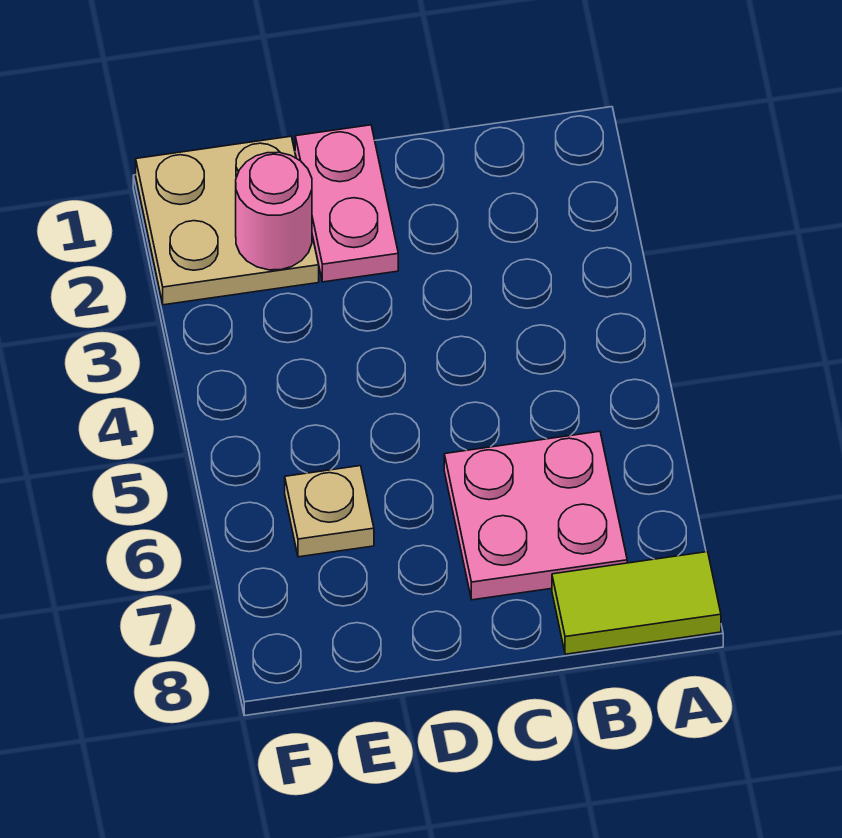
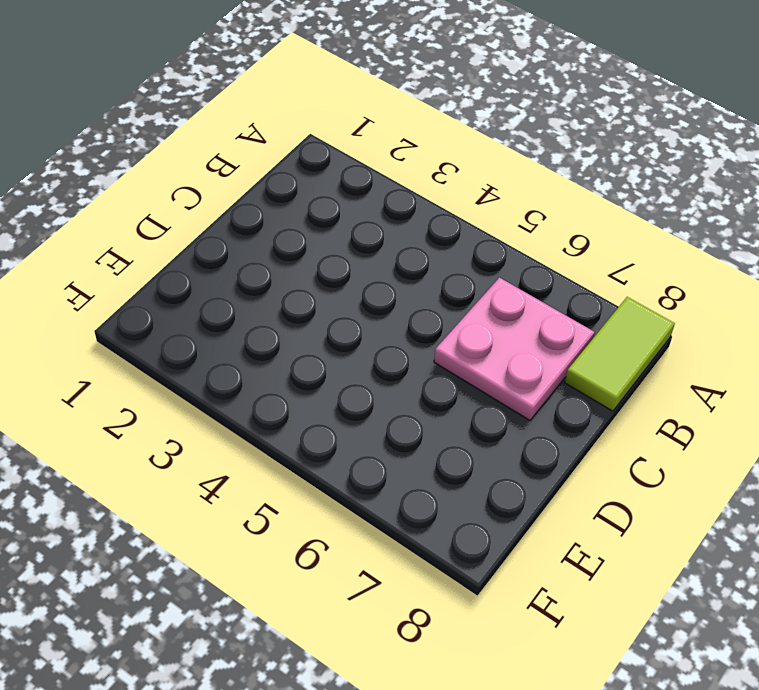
none -> pink 1x2 plate [295,125,398,282]
none -> tan 2x2 plate [136,136,319,305]

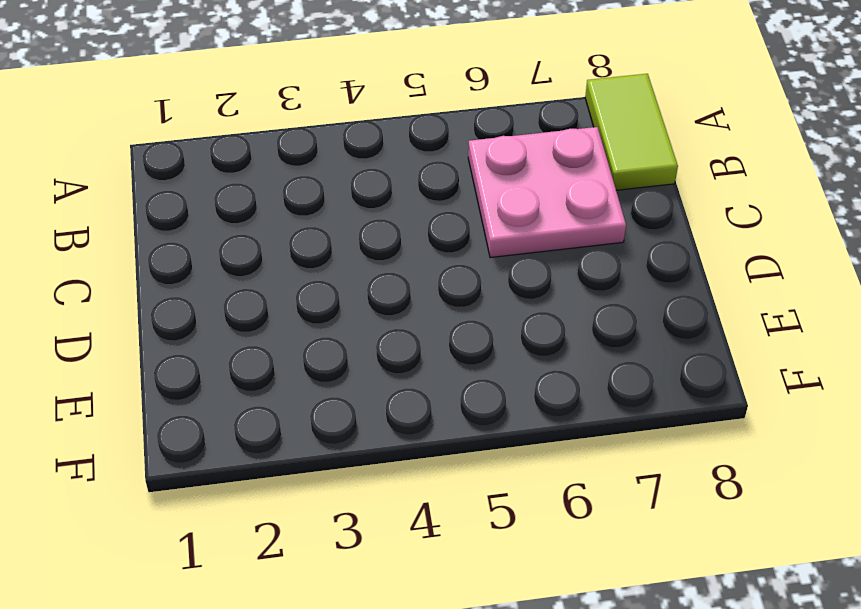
none -> pink 1x2 plate [295,125,398,282]
none -> tan 2x2 plate [136,136,319,305]

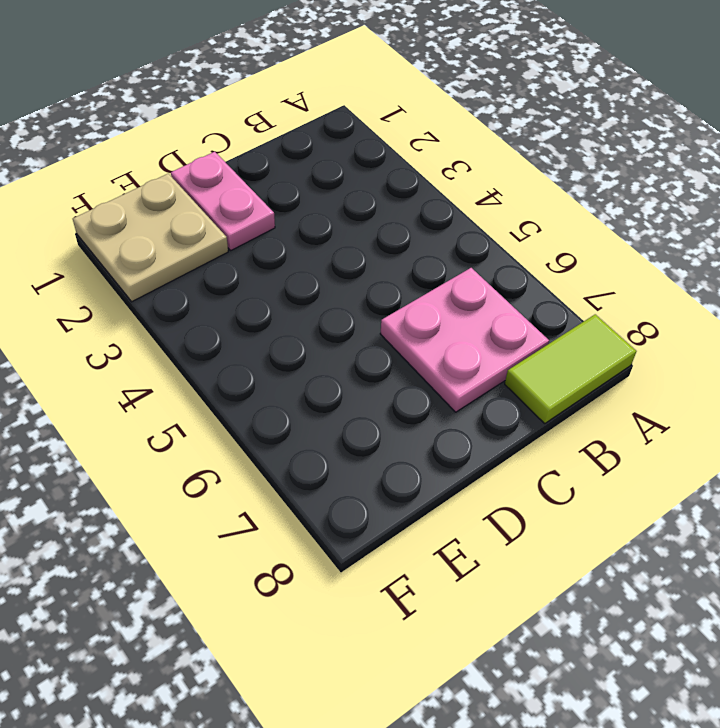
none -> tan 1x1 plate [285,466,374,557]
none -> pink 1x1 round brick [236,152,312,270]

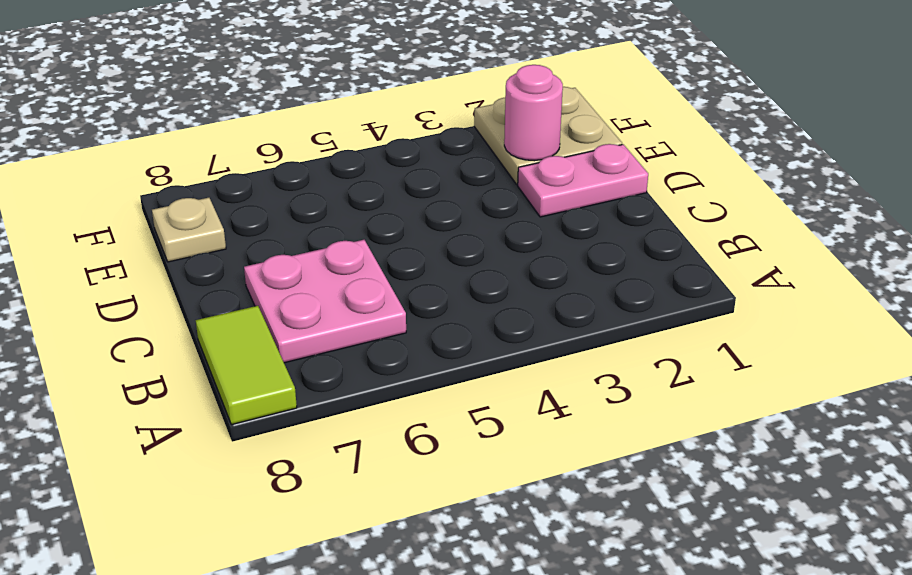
tan 1x1 plate [152,198,226,262] -> tan 1x1 plate moved to [285,466,374,557]

